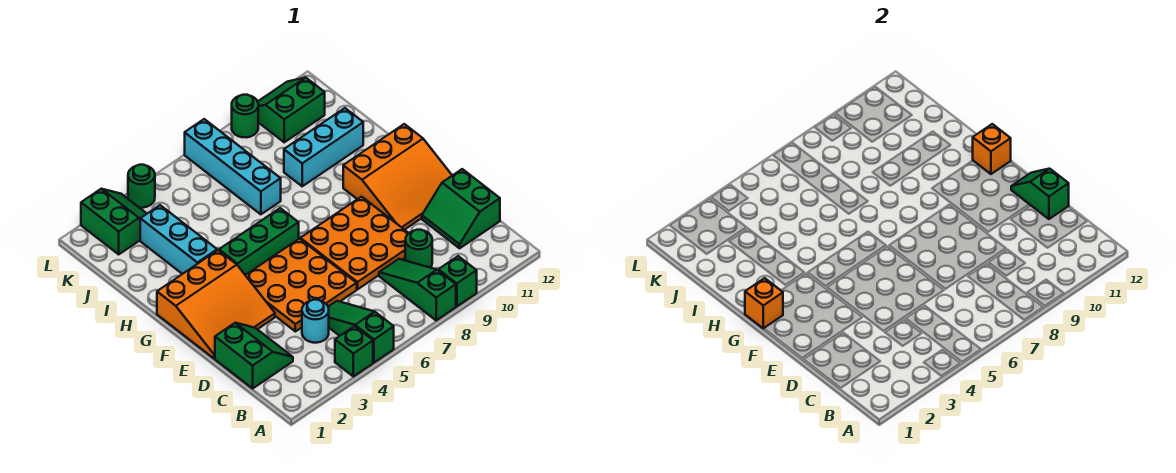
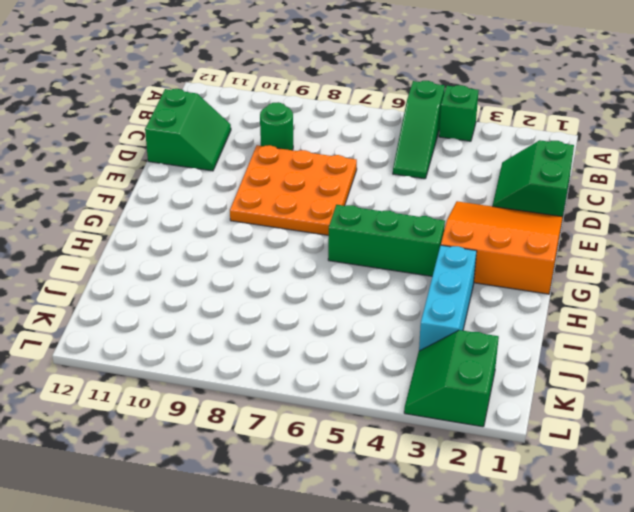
none -> green 1x3 slope [379,259,456,320]
none -> green 1x1 brick [438,256,477,306]
none -> cyan 1x1 round brick [302,300,329,343]

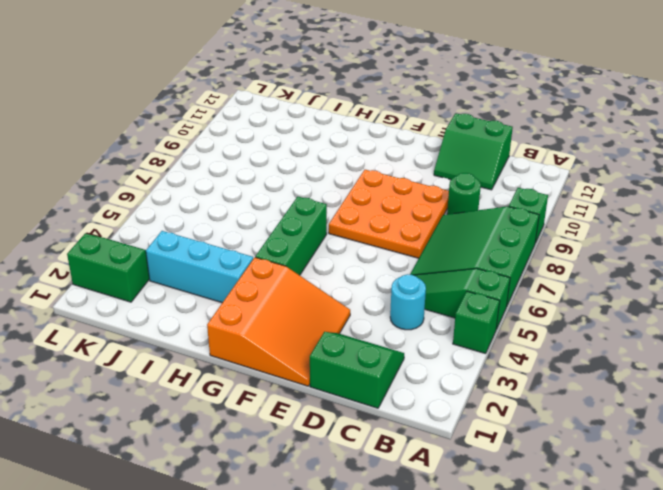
green 3x3 slope [410,206,539,305] -> green 1x3 slope [379,259,456,320]
none -> orange 3x3 plate [246,239,357,331]
none -> orange 3x3 slope [343,124,452,230]
none -> cyan 1x4 brick [185,119,281,214]

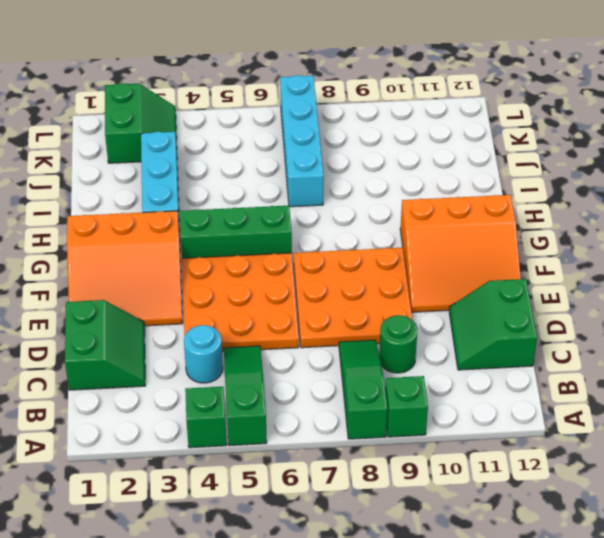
none -> cyan 1x3 brick [284,108,363,186]
none -> green 2x2 slope [258,78,325,142]
none -> green 1x1 round brick [128,165,155,208]

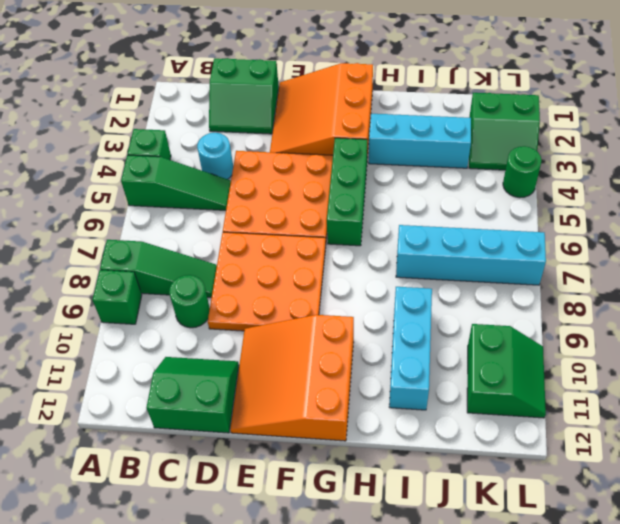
none -> green 1x1 round brick [232,95,258,137]
none -> green 1x2 slope [1011,169,1069,219]
none -> orange 1x1 brick [745,278,783,329]

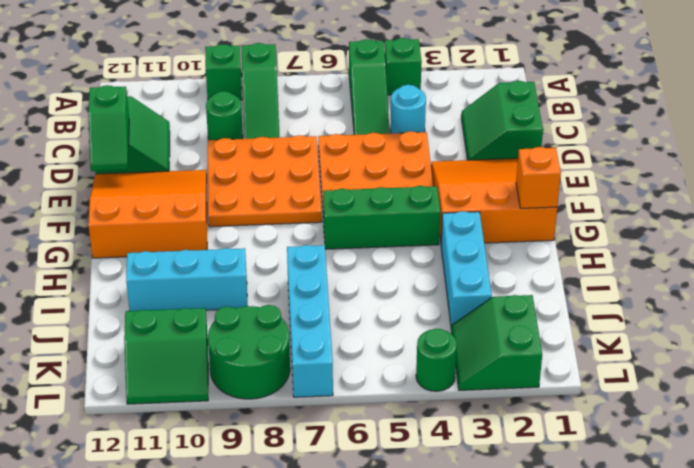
green 2x2 round brick [208,305,290,399] -> green 1x1 round brick [232,95,258,137]
none -> orange 1x1 brick [973,124,1011,174]

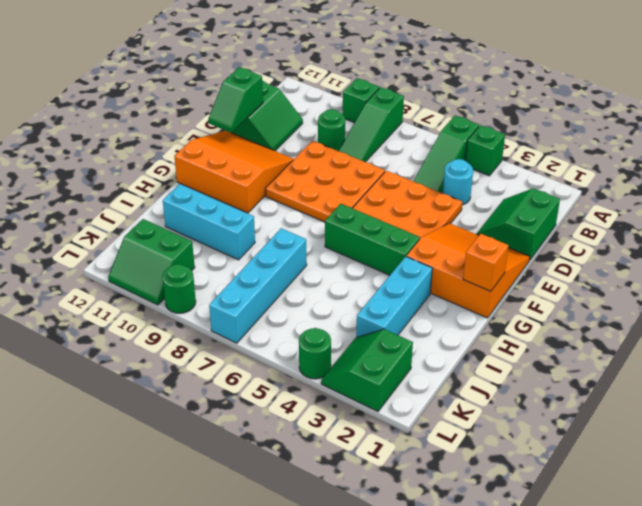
none -> orange 1x1 brick [973,124,1011,174]

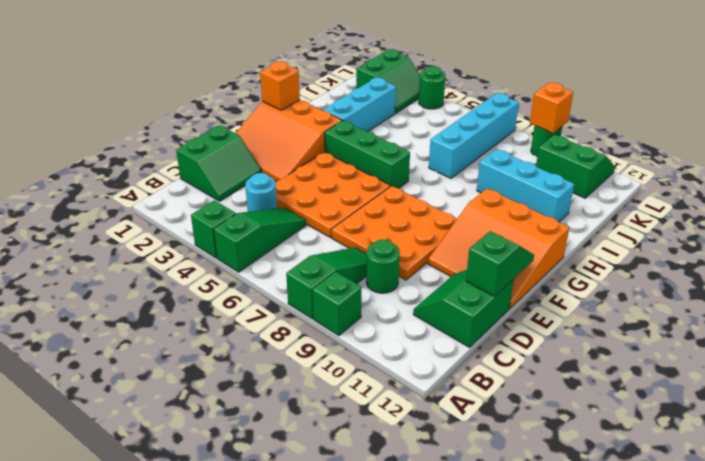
orange 1x1 brick [530,83,573,133] -> orange 1x1 brick moved to [973,124,1011,174]

